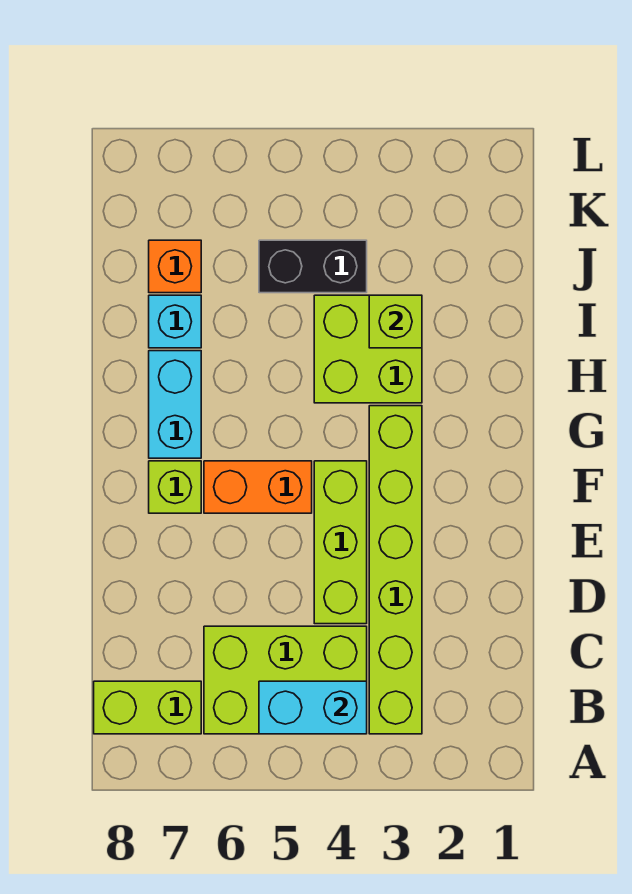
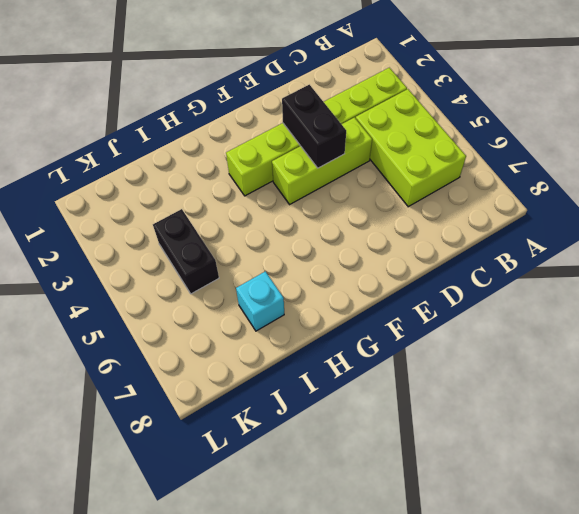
black 1x2 brick [282,85,346,168] -> none
none -> lime 1x2 brick [94,681,201,734]
none -> orange 1x2 brick [204,461,312,513]
none -> lime 1x1 brick [149,461,201,513]

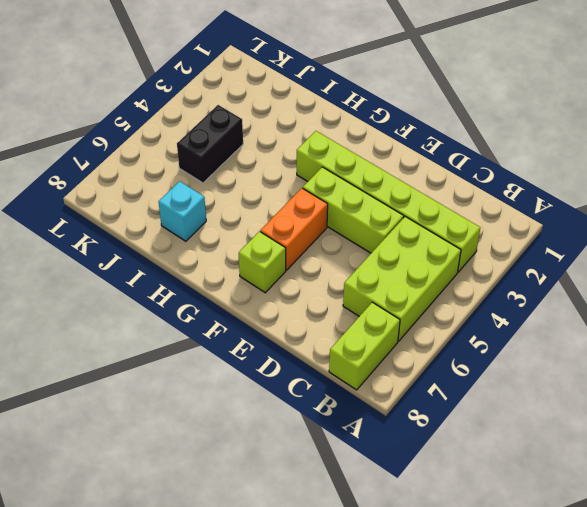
none -> cyan 1x2 brick [149,351,201,458]
none -> lime 2x2 brick [314,295,422,403]
none -> orange 1x1 brick [149,240,201,293]

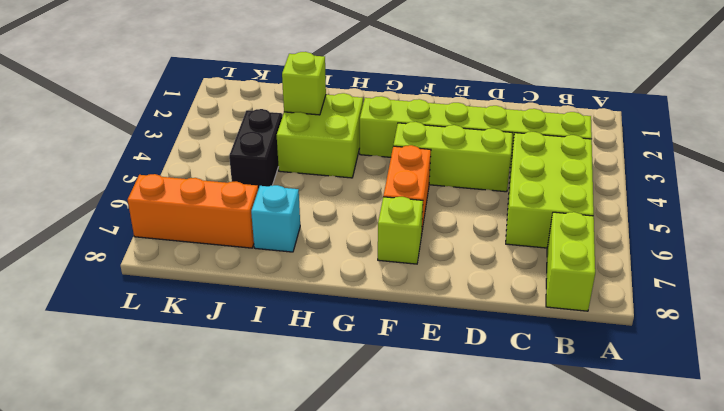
orange 1x3 brick [128,174,258,248] -> orange 1x1 brick [149,240,201,293]
none -> cyan 1x2 brick [149,351,201,458]
none -> cyan 1x2 brick [259,681,367,734]

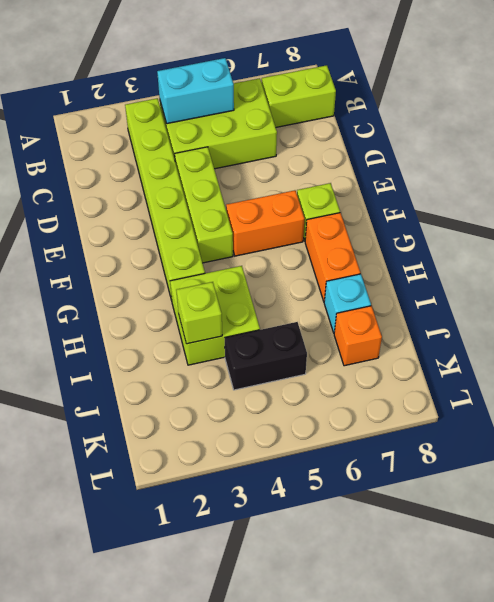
orange 1x2 brick [305,213,361,301] -> cyan 1x2 brick [149,351,201,458]

